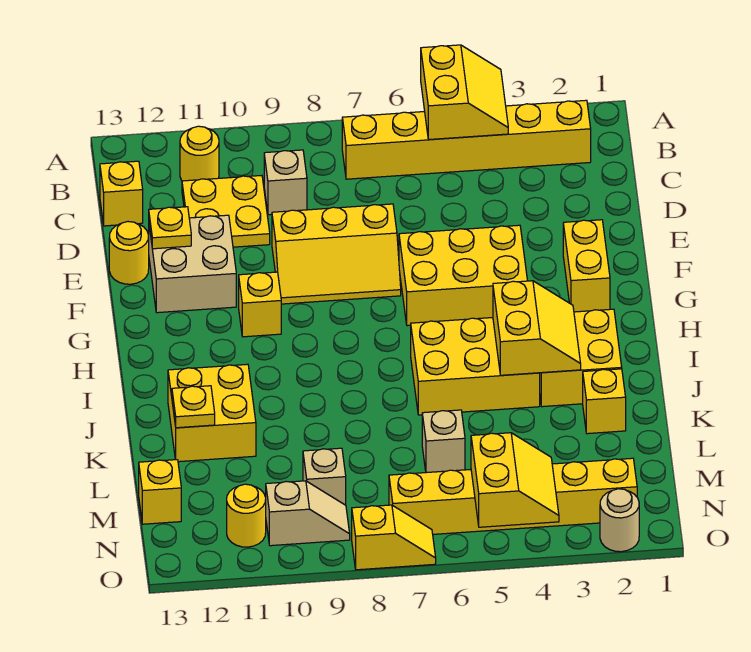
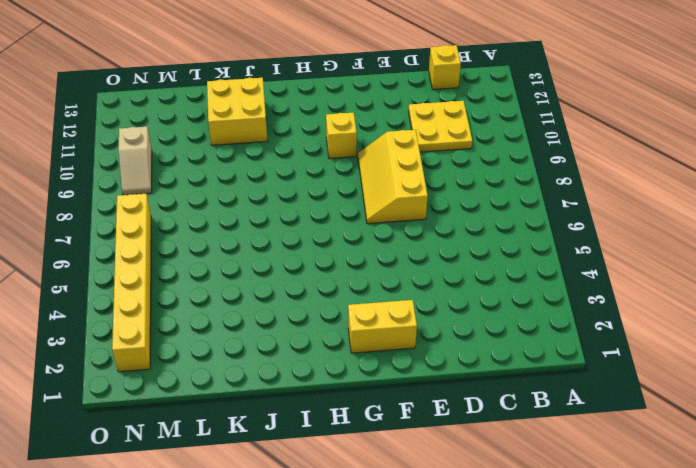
none -> yellow 1x6 brick [342,100,591,179]
none -> yellow 1x1 round brick [180,126,219,181]
none -> tan 1x1 brick [264,150,307,215]

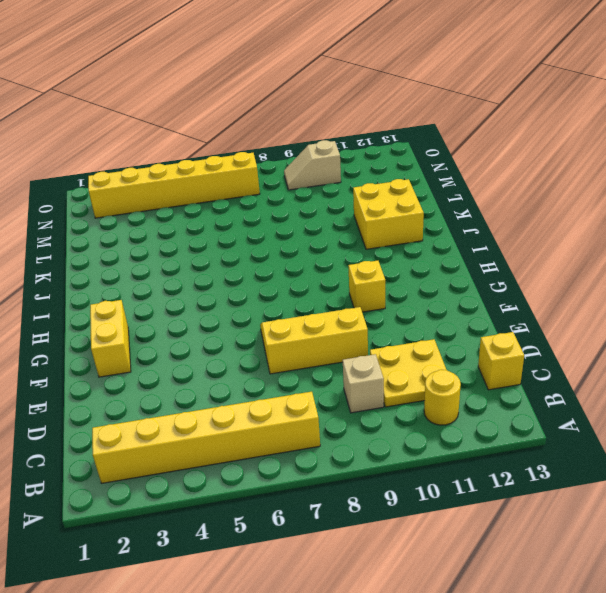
none -> tan 2x2 brick [149,215,236,313]
none -> yellow 1x1 round brick [109,222,149,284]
none -> yellow 2x3 brick [399,225,527,326]

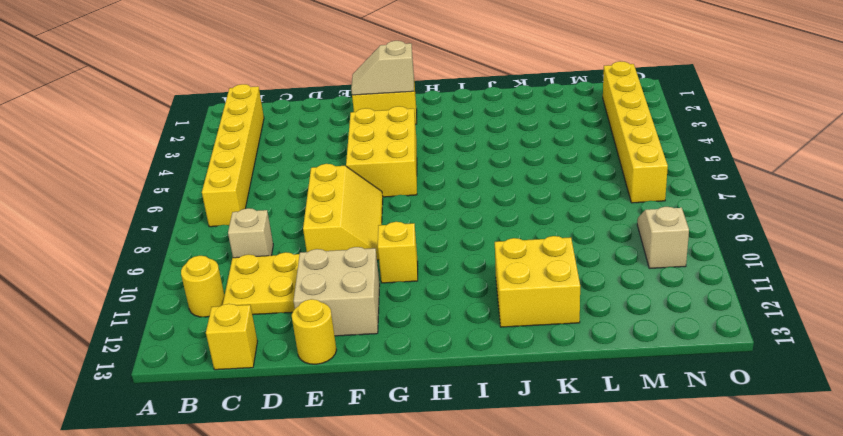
tan 1x2 slope [351,41,414,95] -> none
none -> yellow 2x2 brick [540,309,622,407]
none -> yellow 2x3 brick [411,318,540,415]
none -> yellow 1x1 brick [583,369,626,434]

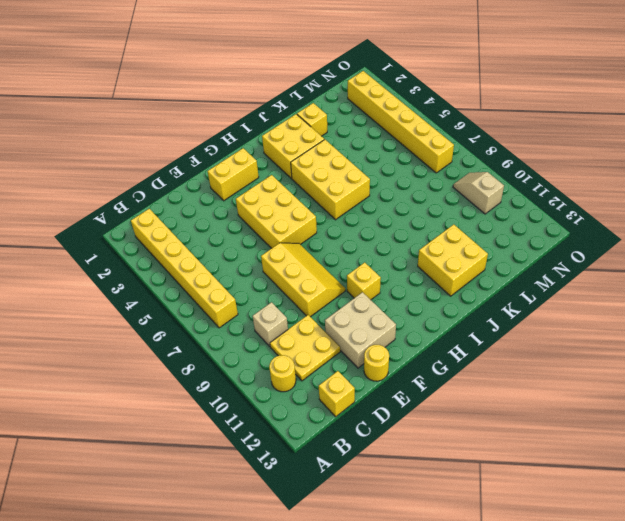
none -> tan 1x1 brick [422,410,465,473]
none -> tan 1x1 brick [303,448,346,505]
none -> yellow 1x1 brick [139,459,181,524]

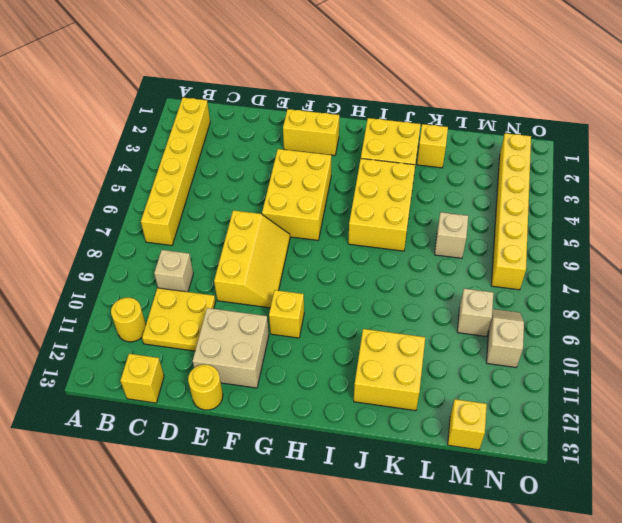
none -> yellow 1x1 round brick [227,484,266,547]
none -> tan 1x1 round brick [600,489,639,552]
none -> yellow 1x2 slope [352,505,436,570]

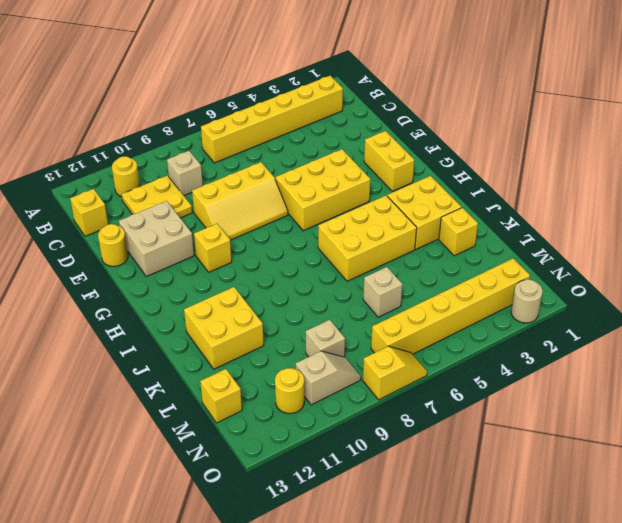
none -> yellow 2x2 slope [421,45,508,139]
none -> yellow 1x1 plate [149,207,191,249]
none -> yellow 2x2 slope [493,281,581,375]

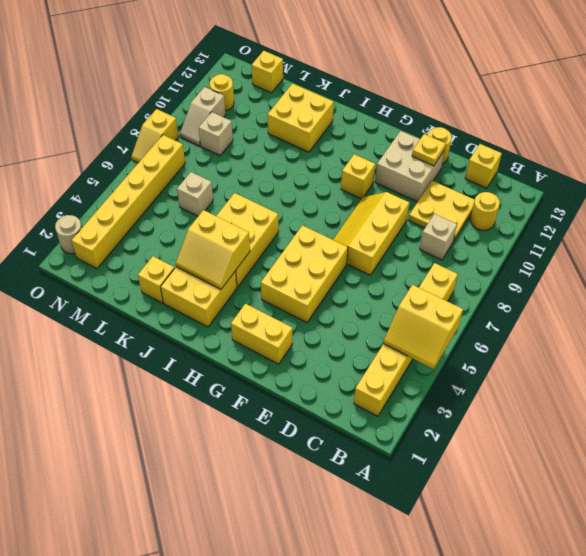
none -> yellow 1x1 plate [172,386,215,428]
none -> yellow 2x2 slope [471,433,559,527]

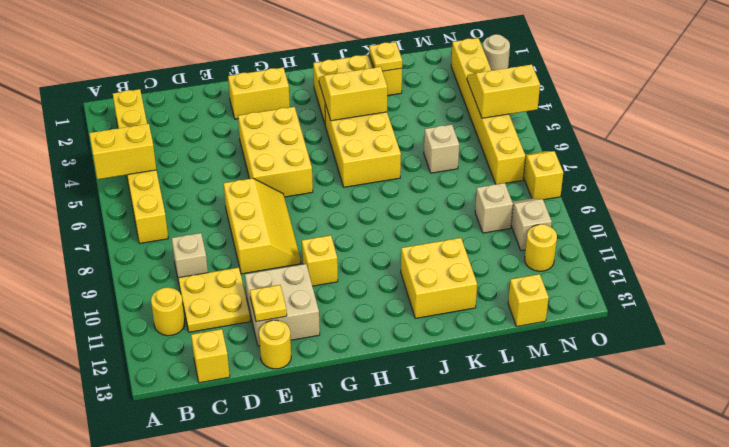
yellow 1x1 plate [369,42,402,71] -> yellow 1x1 plate moved to [172,386,215,428]

